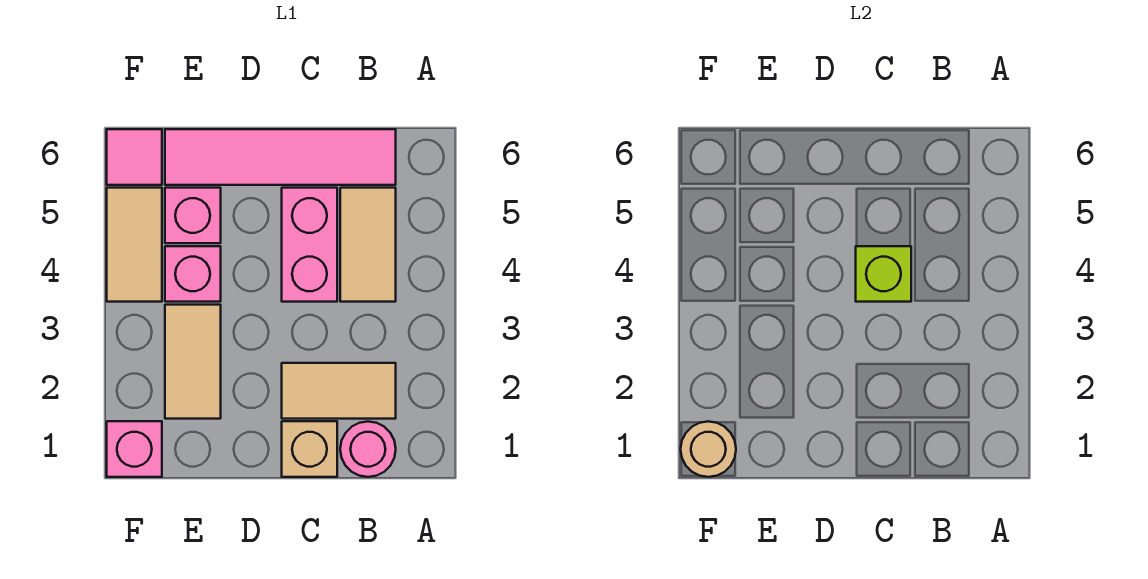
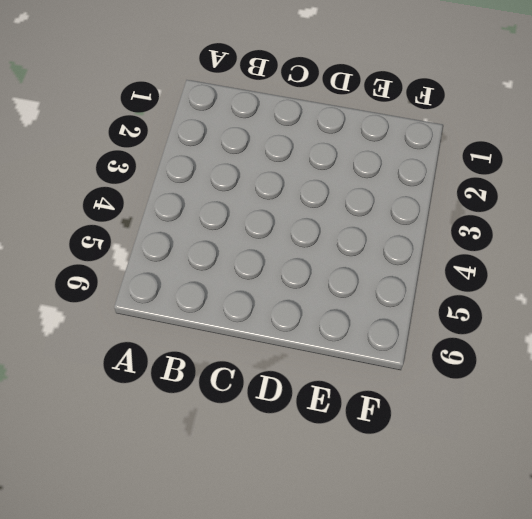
none -> pink 1x1 round brick [340,422,396,477]
none -> tan 1x2 tile [282,363,396,419]
none -> tan 1x2 tile [340,188,396,302]

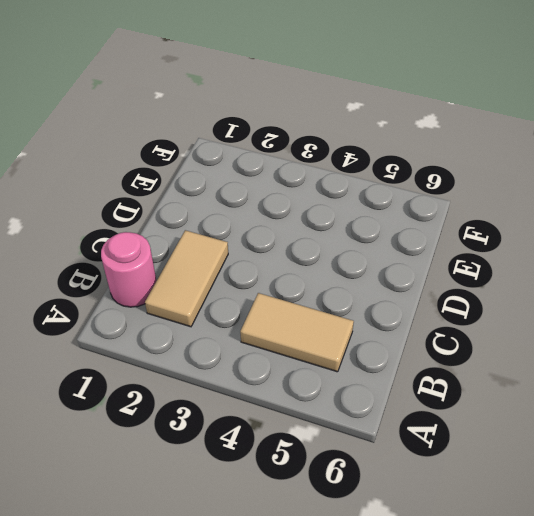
none -> pink 1x4 tile [165,129,396,185]
none -> tan 1x1 brick [282,421,337,477]
none -> pink 1x2 brick [282,188,337,302]

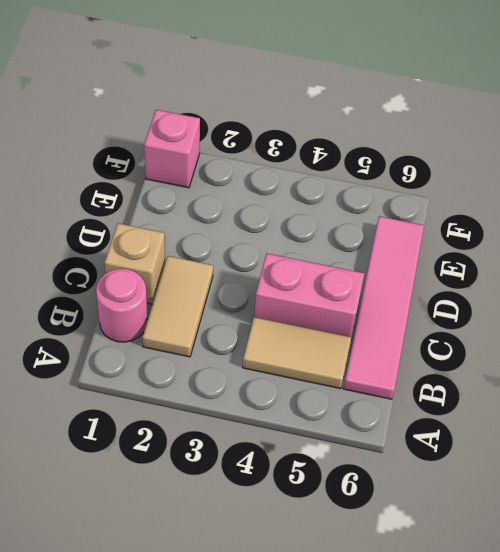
none -> tan 1x2 tile [165,305,221,419]
none -> pink 1x1 brick [165,246,221,302]
none -> pink 1x1 brick [165,188,221,243]

